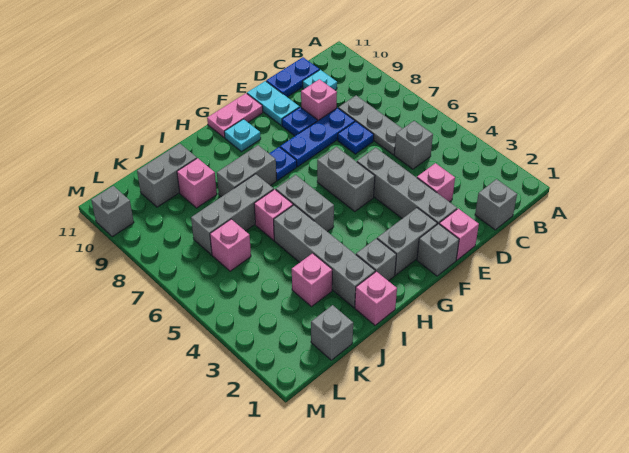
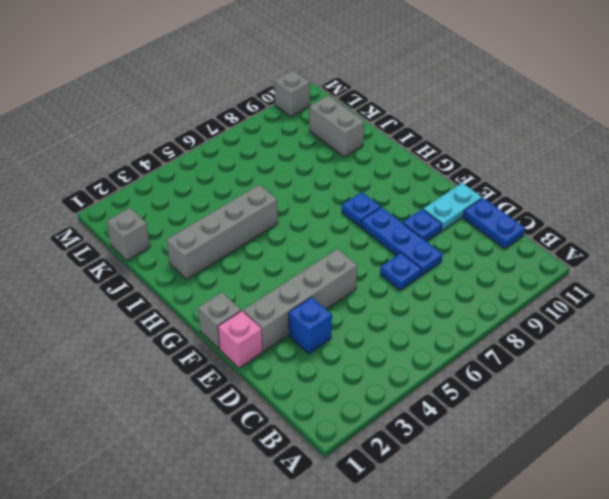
blue 1x1 brick [289,297,332,354] -> pink 1x1 brick [417,163,455,202]
none -> grey 1x1 brick [475,179,517,230]
none -> grey 1x1 brick [394,121,433,169]
none -> grey 1x3 plate [338,96,402,155]
none -> cyan 1x1 plate [303,70,337,90]

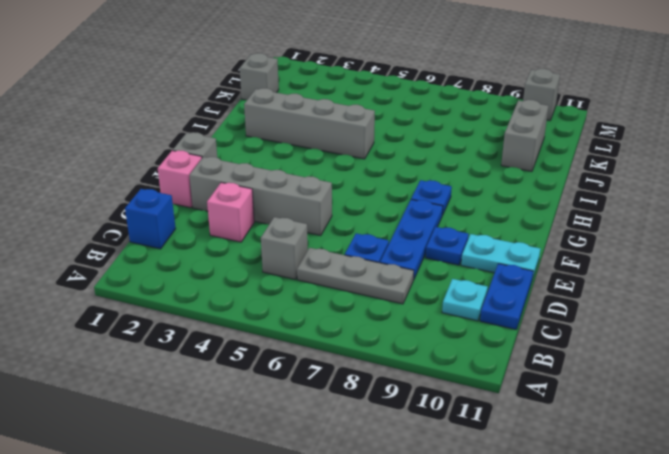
blue 1x1 brick [125,189,176,249] -> grey 1x1 brick [475,179,517,230]
none -> pink 1x1 brick [301,79,337,120]
none -> grey 1x2 brick [377,208,437,275]
none -> grey 1x2 brick [317,147,375,211]
none -> pink 1x2 plate [207,93,263,138]

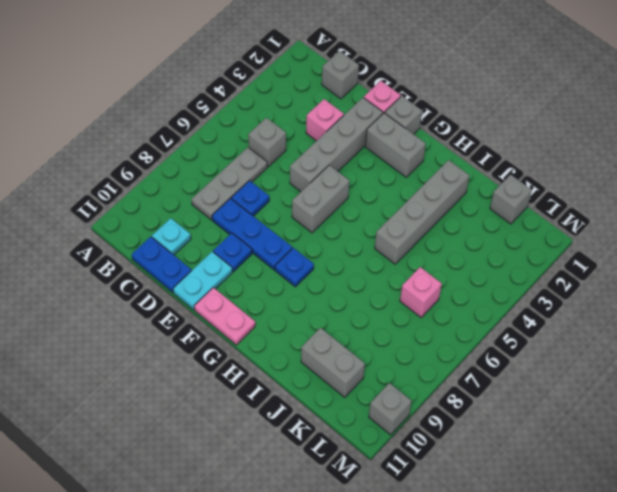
none -> pink 1x1 brick [301,79,337,120]
none -> cyan 1x1 plate [224,119,261,152]
none -> grey 1x1 brick [356,238,396,281]
none -> grey 1x2 brick [276,175,334,232]

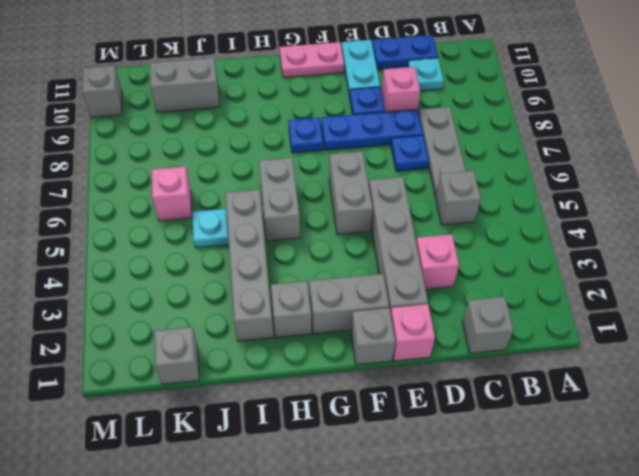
cyan 1x1 plate [192,209,229,248] -> cyan 1x1 plate moved to [224,119,261,152]
none -> grey 1x2 brick [217,145,277,197]
none -> pink 1x1 brick [355,271,397,325]
none -> pink 1x1 brick [254,189,293,240]
none -> grey 1x3 brick [191,174,274,255]

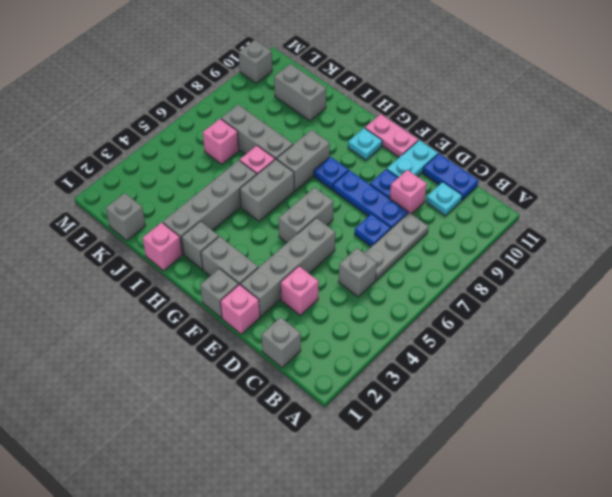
grey 1x2 brick [277,130,330,191] -> grey 1x2 brick turned to [217,145,277,197]
none -> pink 1x1 brick [292,253,332,307]
none -> pink 1x1 brick [177,158,217,208]

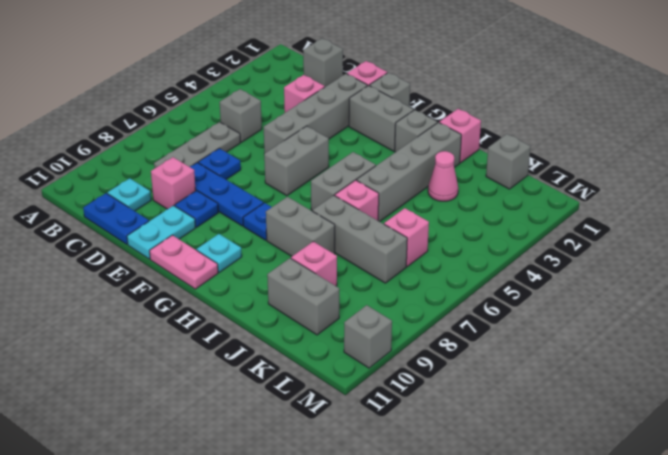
pink 1x1 cone [428,151,458,201] -> pink 1x1 brick [292,253,332,307]

